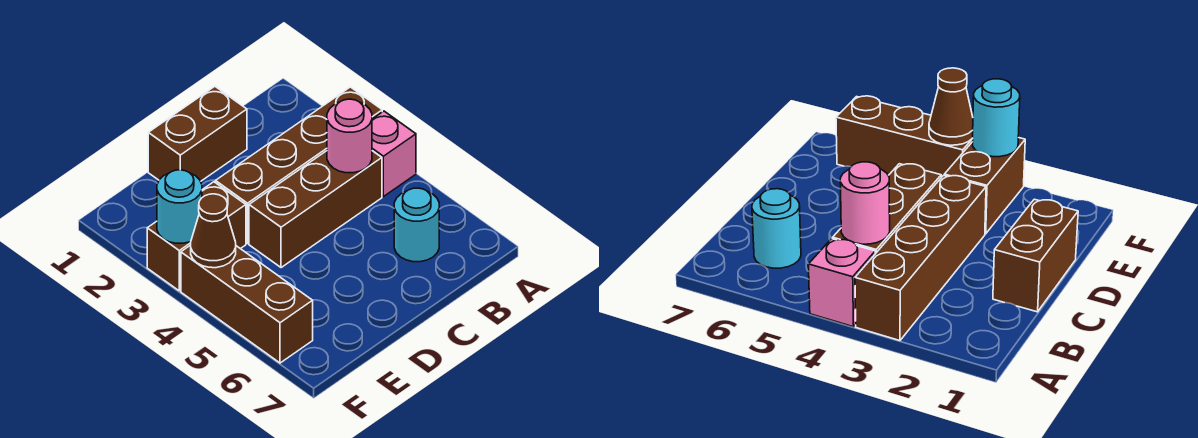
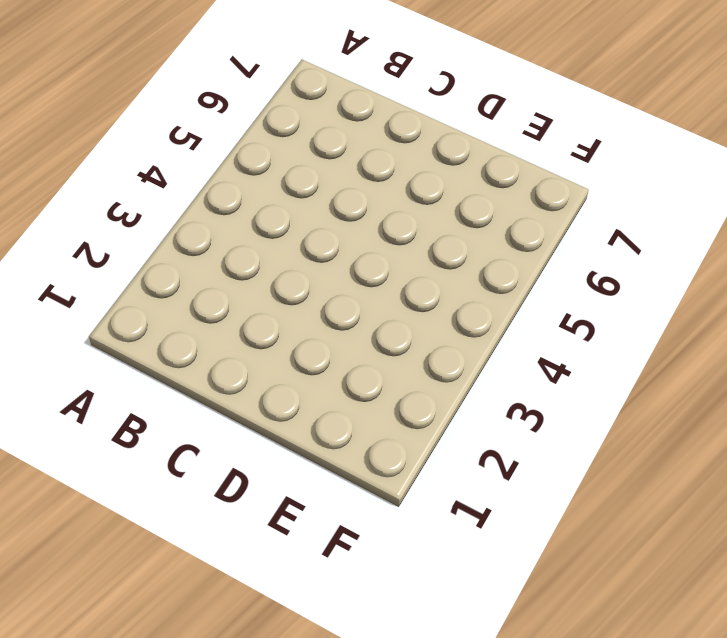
none -> brown 1x4 brick [216,87,382,243]
none -> pink 1x1 brick [372,111,416,197]

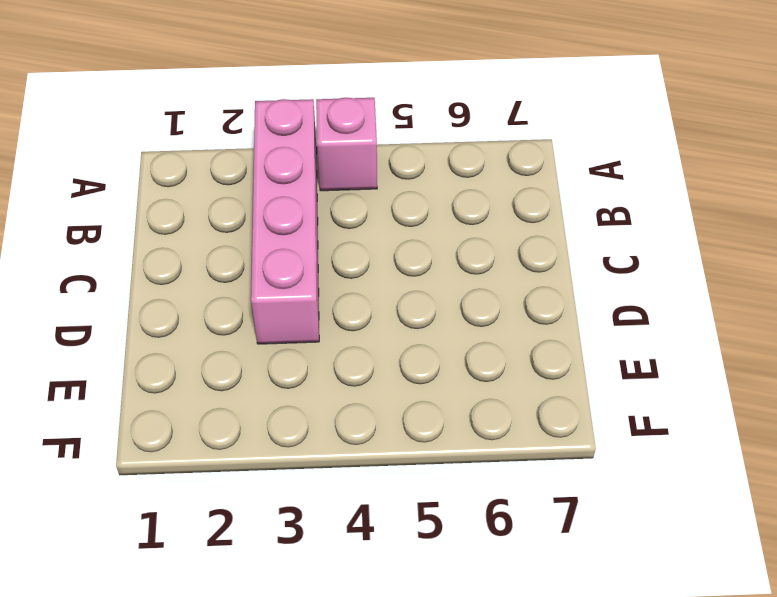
pink 1x4 brick [251,99,319,344] -> brown 1x4 brick [216,87,382,243]
none -> brown 1x3 brick [249,151,382,268]
none -> cyan 1x1 round brick [394,188,439,262]

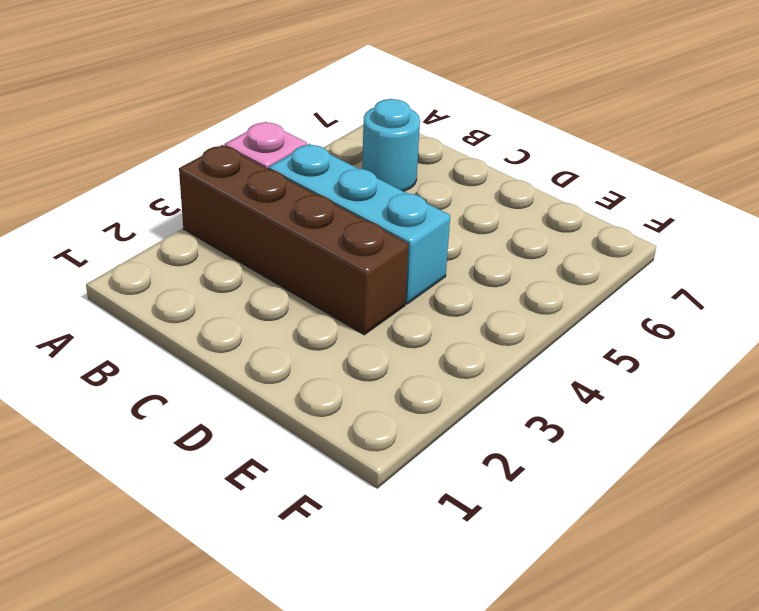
cyan 1x3 brick [268,144,450,304] -> brown 1x3 brick [249,151,382,268]
none -> brown 1x2 brick [148,86,247,181]
none -> brown 1x2 brick [147,182,246,291]

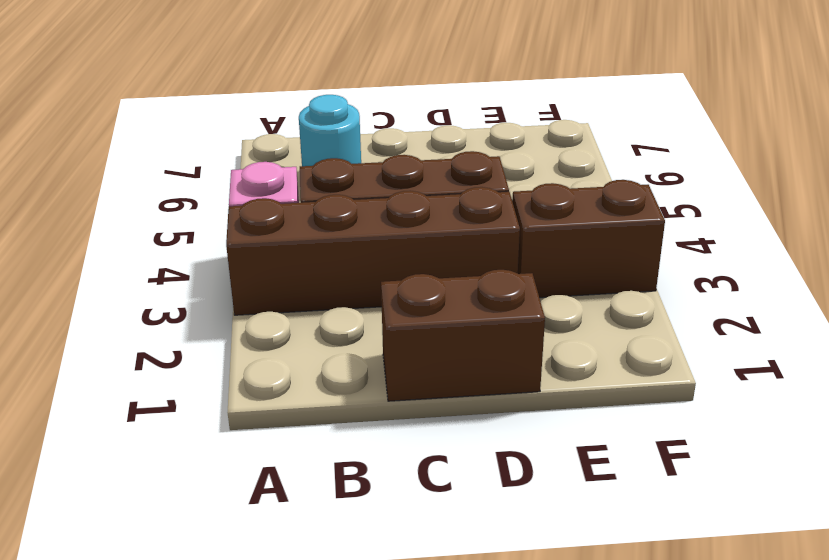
none -> brown 1x3 brick [181,245,313,363]
none -> pink 1x1 round brick [327,99,372,173]

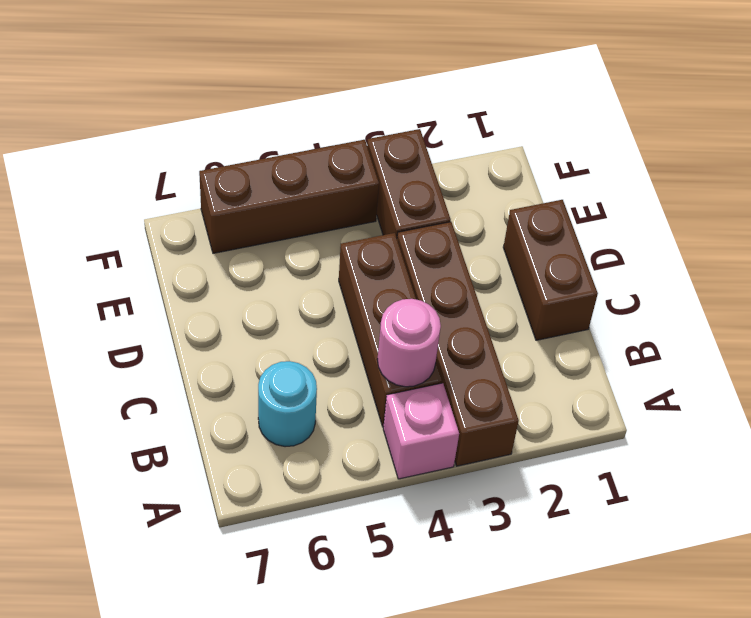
none -> cyan 1x1 round brick [157,170,202,243]
none -> brown 1x1 cone [191,194,236,268]

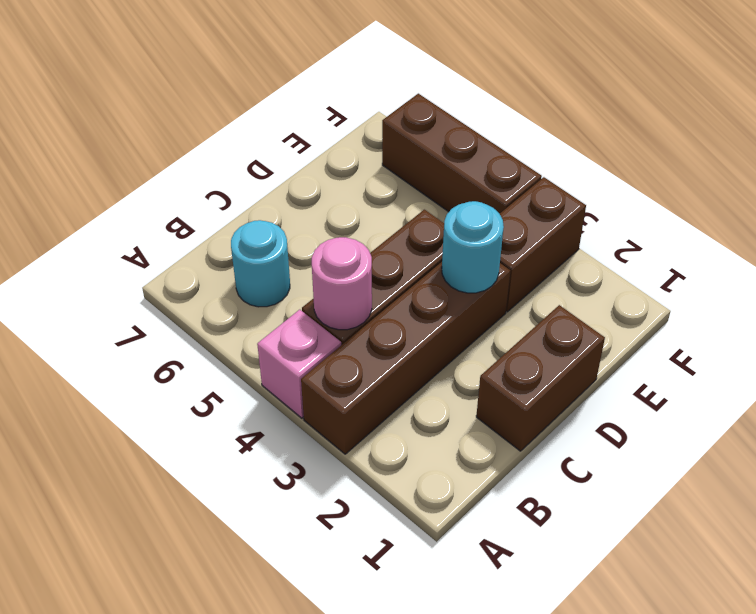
cyan 1x1 round brick [442,201,504,293] -> cyan 1x1 round brick moved to [157,170,202,243]
none -> brown 1x1 cone [191,194,236,268]

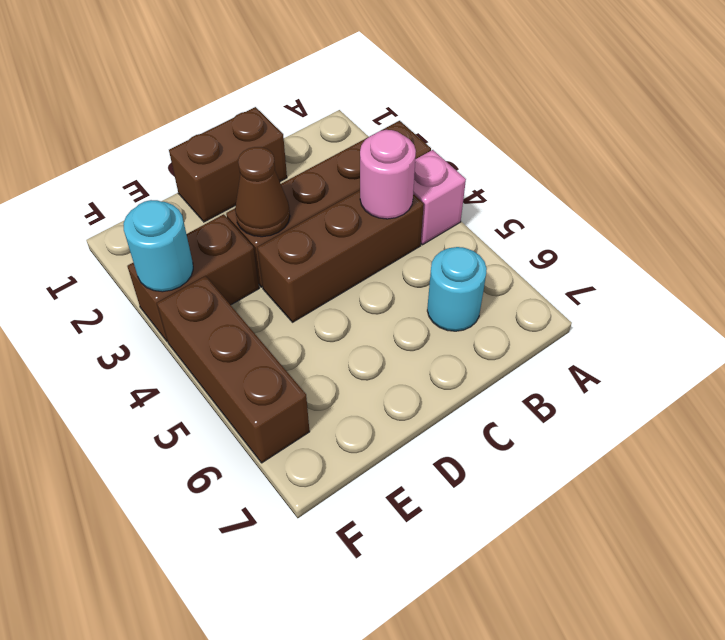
brown 1x1 cone [235,147,290,237] -> brown 1x1 cone moved to [191,194,236,268]

